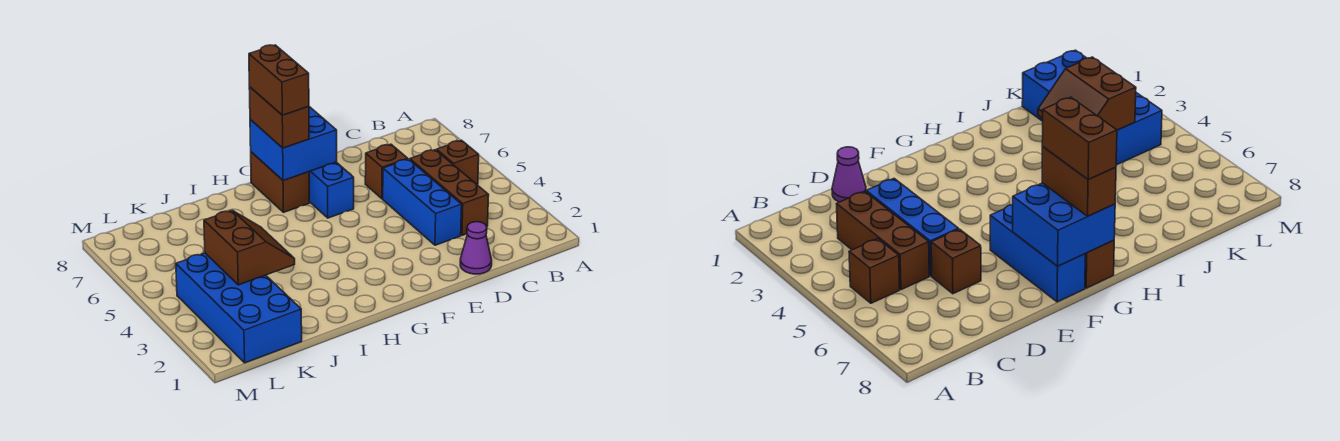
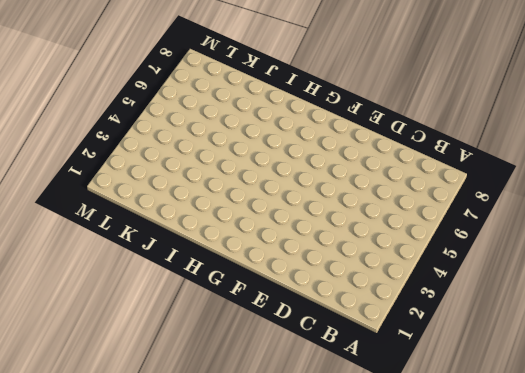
none -> brown 1x1 brick [437,140,479,185]
none -> brown 1x3 brick [410,150,489,235]
none -> purple 1x1 cone [460,222,492,274]

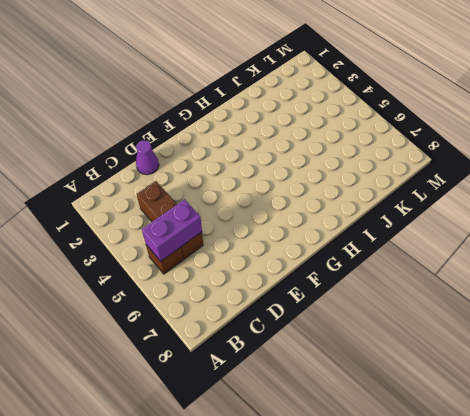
purple 1x2 brick [142,199,202,261] -> none
none -> blue 1x3 brick [383,159,462,245]
none -> brown 1x1 brick [365,144,408,199]
none -> blue 1x3 brick [309,162,354,218]

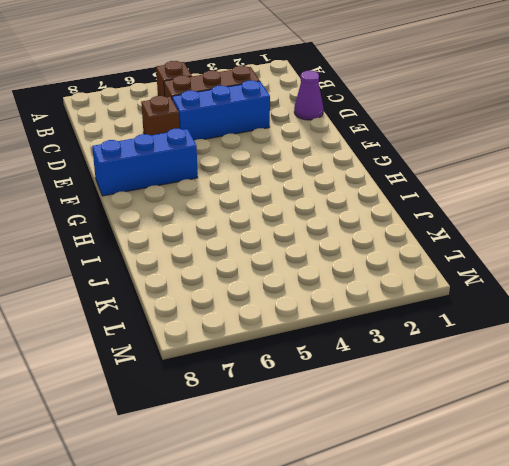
none -> brown 1x2 brick [251,152,309,212]
none -> blue 2x4 brick [176,253,302,363]
none -> blue 2x2 brick [250,107,337,181]

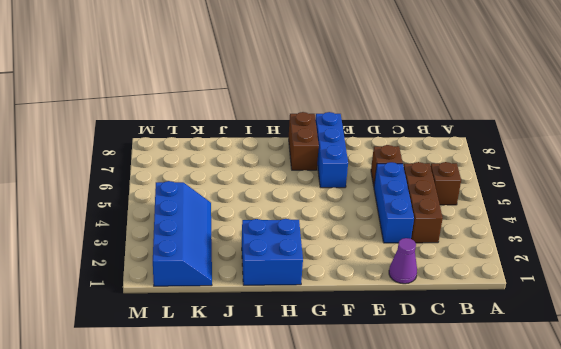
blue 2x2 brick [242,219,303,285] -> blue 2x2 brick moved to [250,107,337,181]
blue 2x4 slope [153,181,212,286] -> blue 2x4 brick [176,253,302,363]
none -> brown 2x2 slope [204,210,295,285]
none -> brown 1x2 brick [249,87,309,148]
none -> brown 1x2 brick [249,45,309,115]

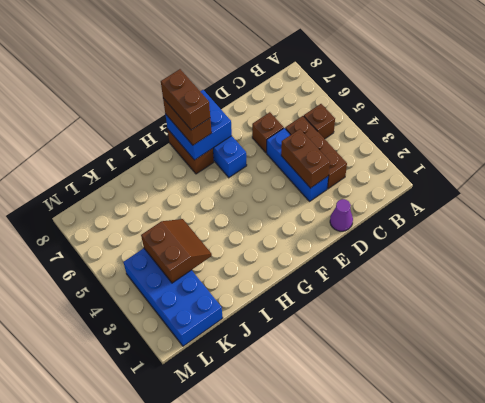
brown 1x2 brick [281,129,330,188] -> none

